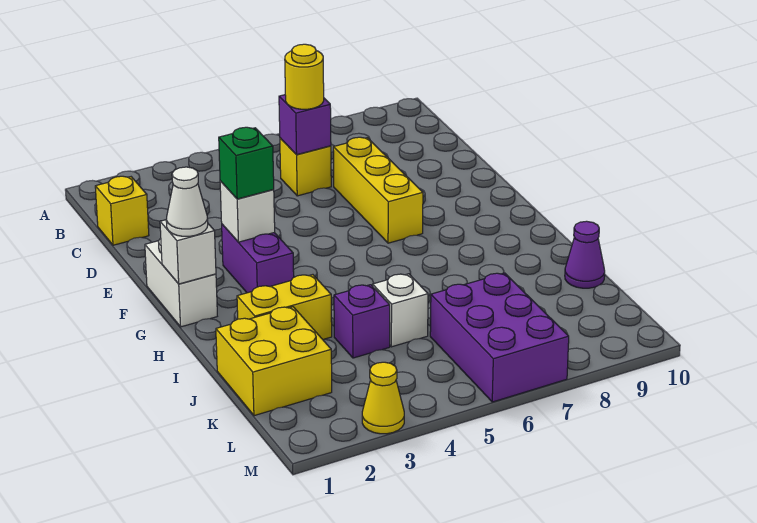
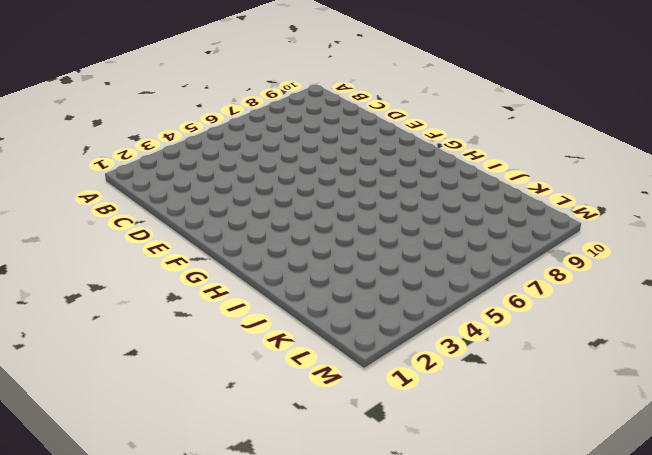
none -> yellow 1x1 brick [95,176,149,245]
none -> yellow 1x1 brick [280,138,331,196]
none -> yellow 1x3 brick [333,137,423,243]

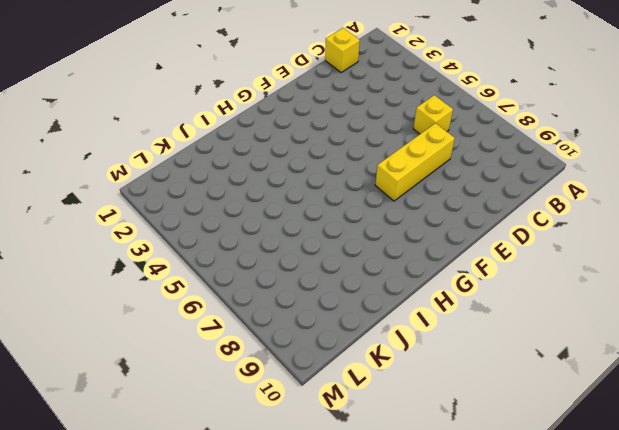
none -> white 1x2 brick [145,238,217,327]
none -> purple 1x2 brick [222,224,294,293]
none -> yellow 1x2 brick [237,275,332,339]

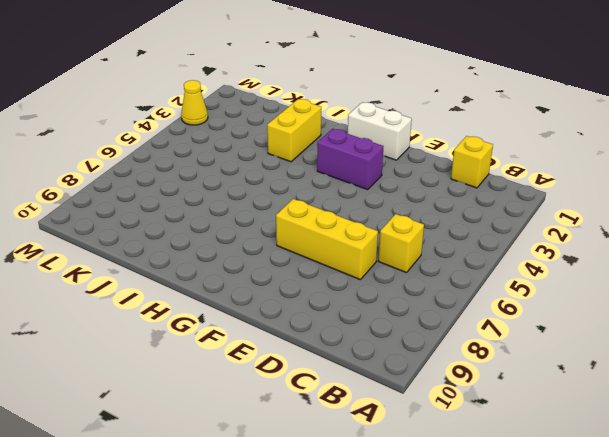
none -> yellow 2x2 brick [216,307,332,416]
none -> purple 1x1 brick [334,285,390,358]
none -> white 1x1 brick [373,274,428,347]

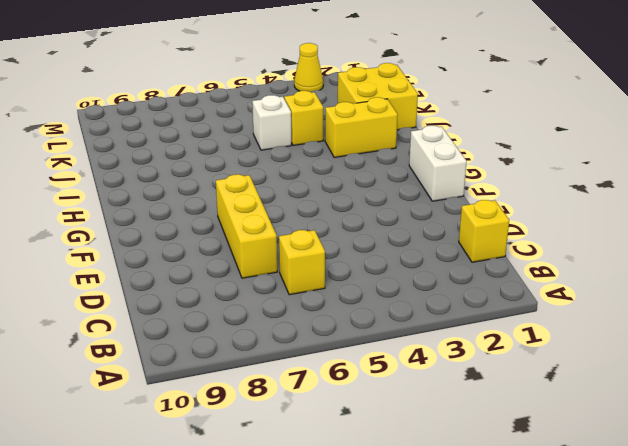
yellow 1x1 brick [284,91,323,145] -> purple 1x1 brick [334,285,390,358]
none -> purple 1x2 brick [222,224,294,293]
none -> purple 1x1 cone [565,221,605,288]
none -> purple 2x3 brick [430,273,569,402]

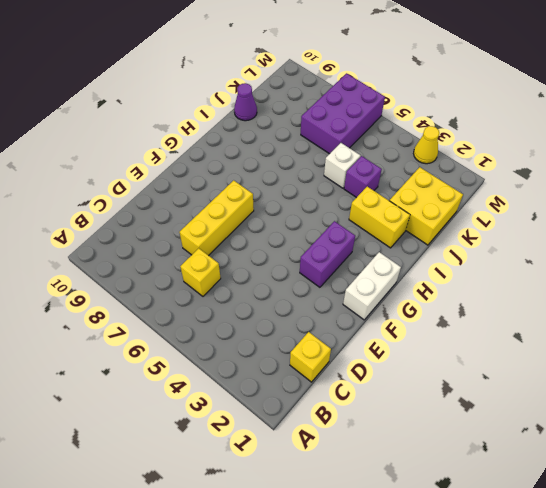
none -> purple 1x1 brick [279,95,331,155]
none -> white 1x1 brick [220,181,275,242]
none -> white 1x1 brick [160,220,216,284]

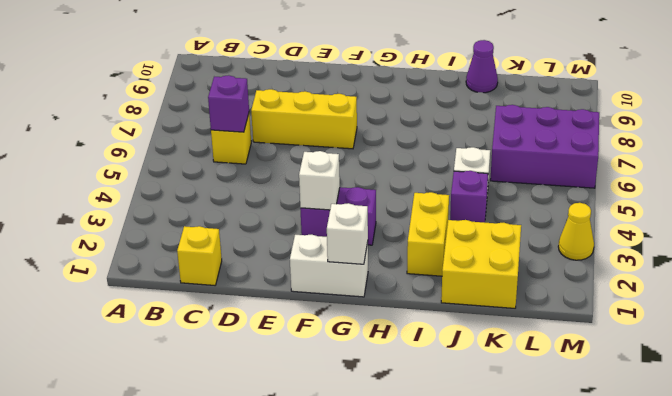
none -> yellow 1x1 round brick [285,44,324,109]
none -> green 1x1 brick [219,127,274,199]
none -> white 1x1 cone [166,167,208,236]

